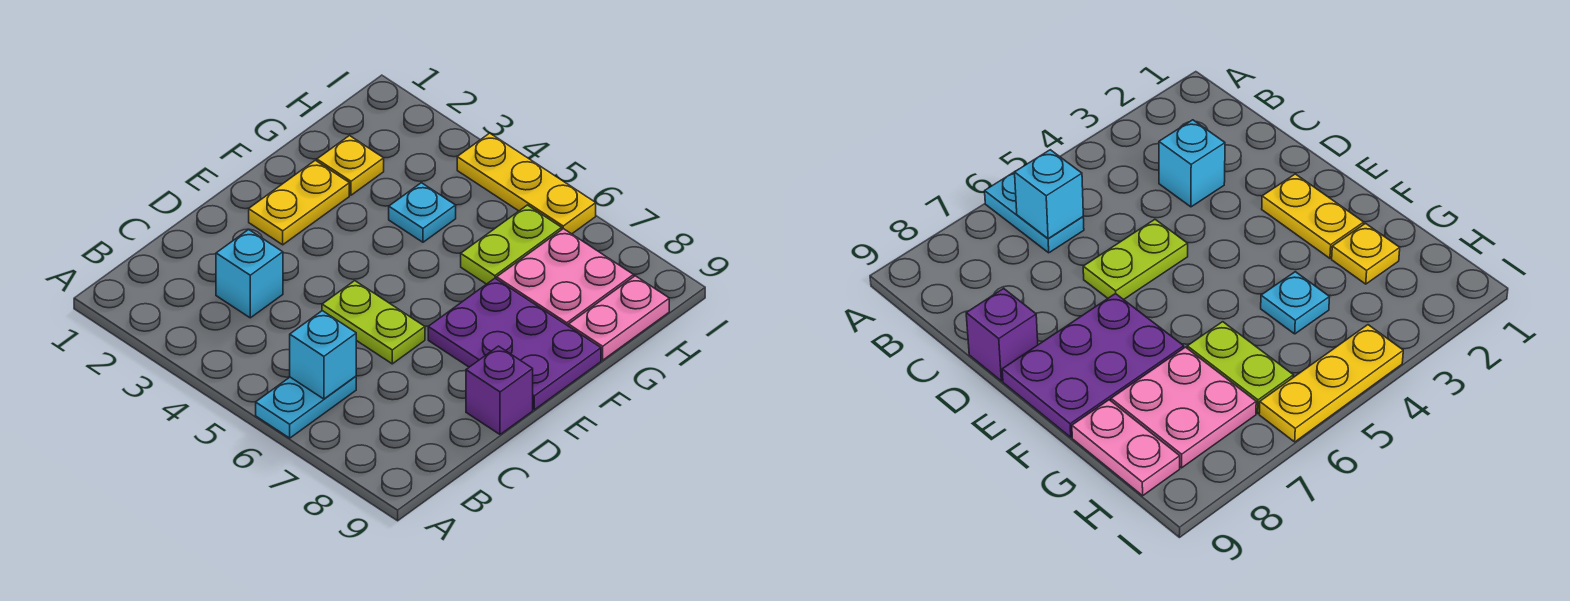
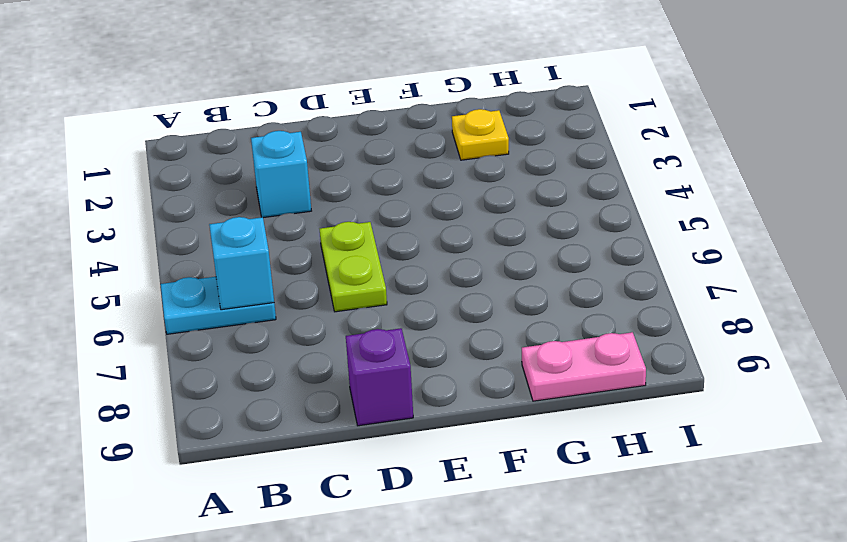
none -> yellow 1x2 plate [249,160,349,245]
none -> purple 2x3 plate [428,278,601,410]
none -> cyan 1x1 plate [389,183,456,242]

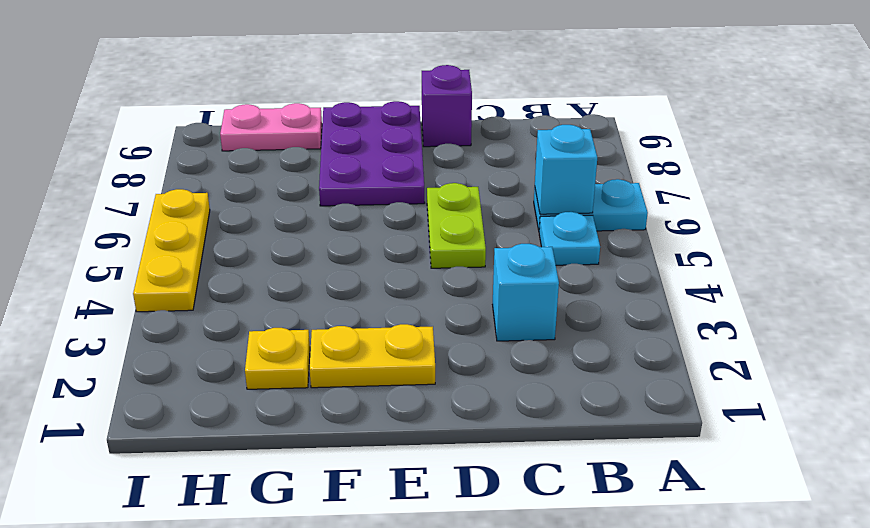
cyan 1x1 plate [539,212,600,265] -> cyan 1x1 plate moved to [389,183,456,242]
none -> lime 1x2 plate [461,205,562,284]
none -> pink 2x2 plate [497,229,634,326]

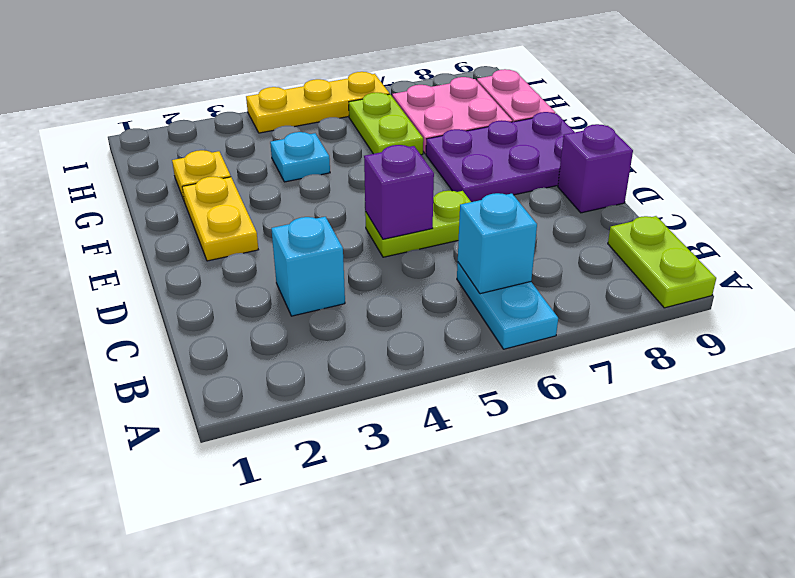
lime 1x2 plate [608,216,716,308] -> none
purple 1x1 brick [364,145,434,239] -> none

